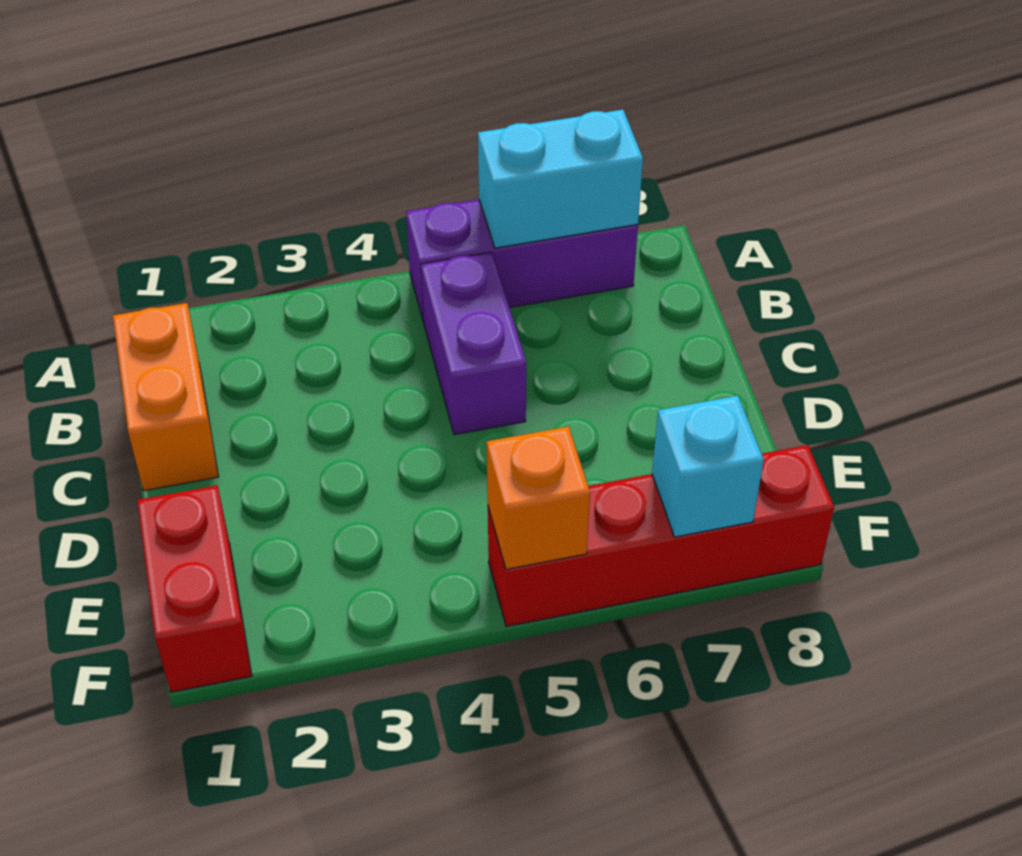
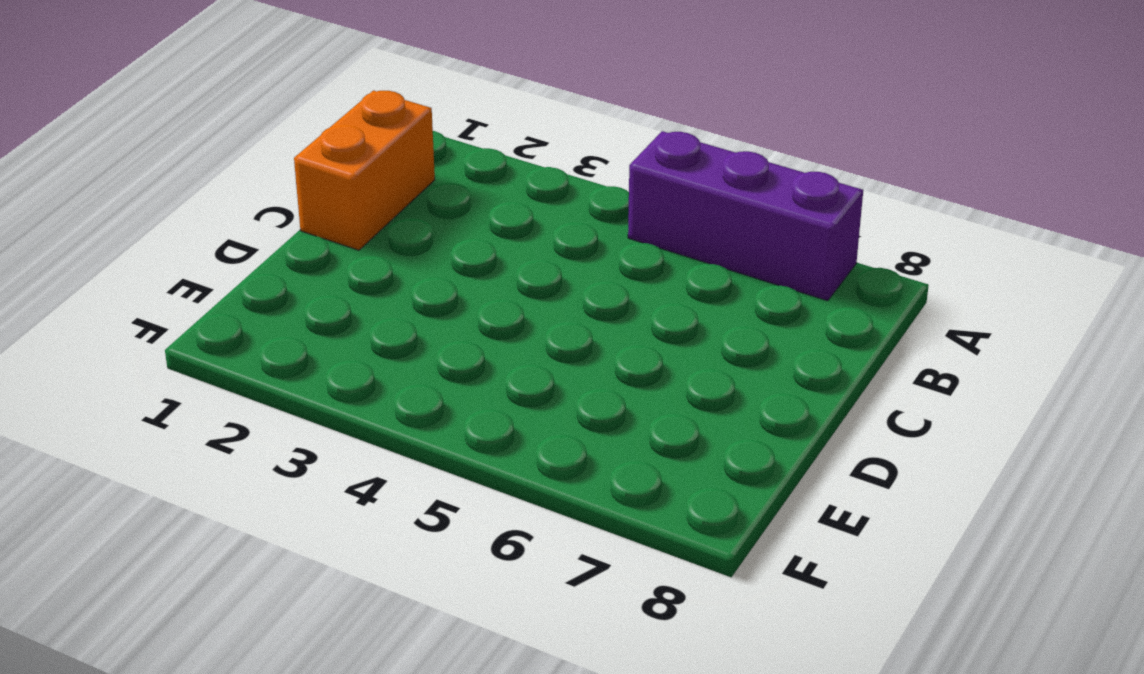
none -> purple 1x2 brick [421,252,526,435]
none -> red 1x2 brick [137,485,252,692]

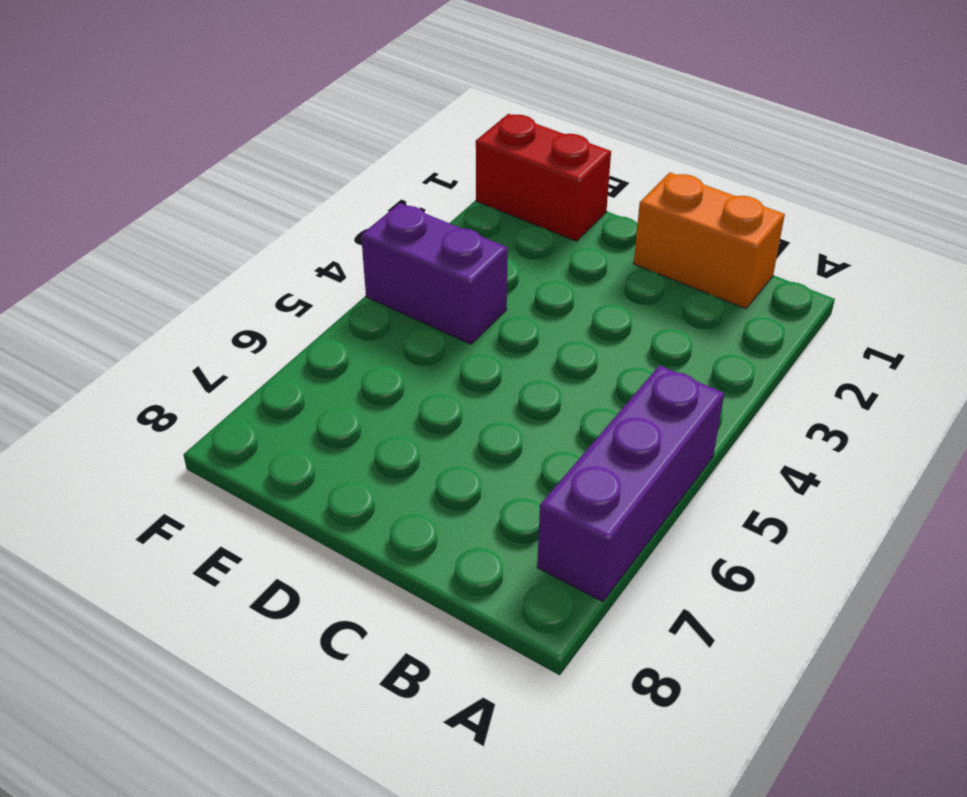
purple 1x2 brick [361,203,508,344] -> purple 1x2 brick moved to [421,252,526,435]
none -> red 1x4 brick [488,445,834,626]
none -> cyan 1x2 brick [478,110,643,248]

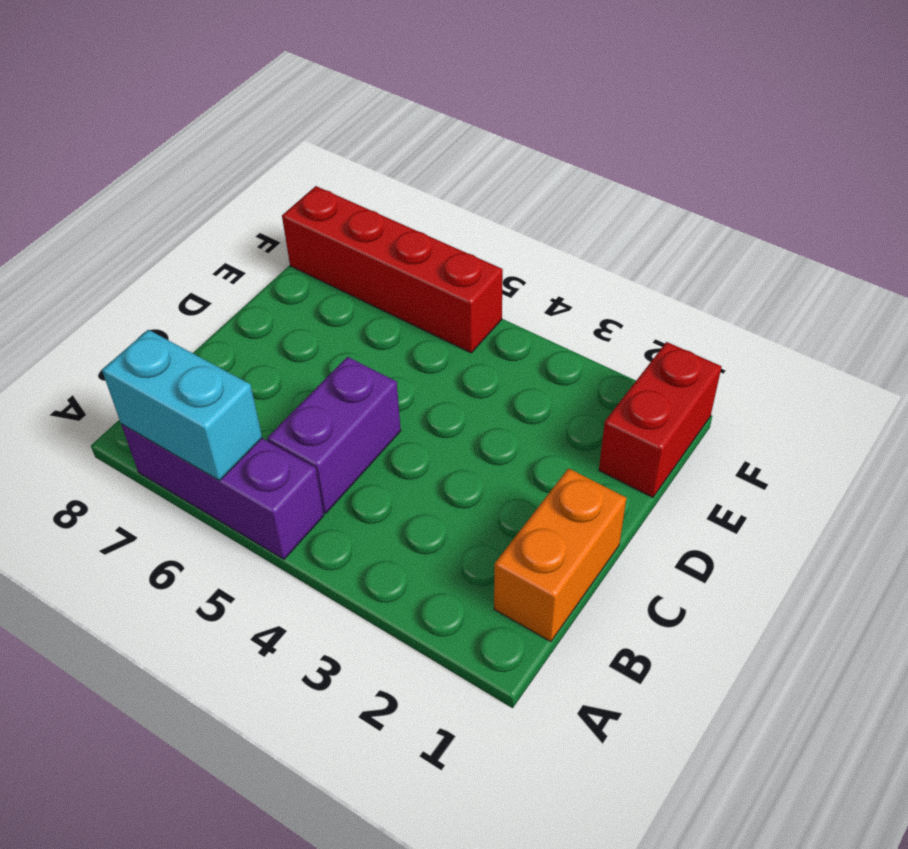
none -> orange 1x1 brick [487,426,590,569]
none -> cyan 1x1 brick [652,396,764,537]

